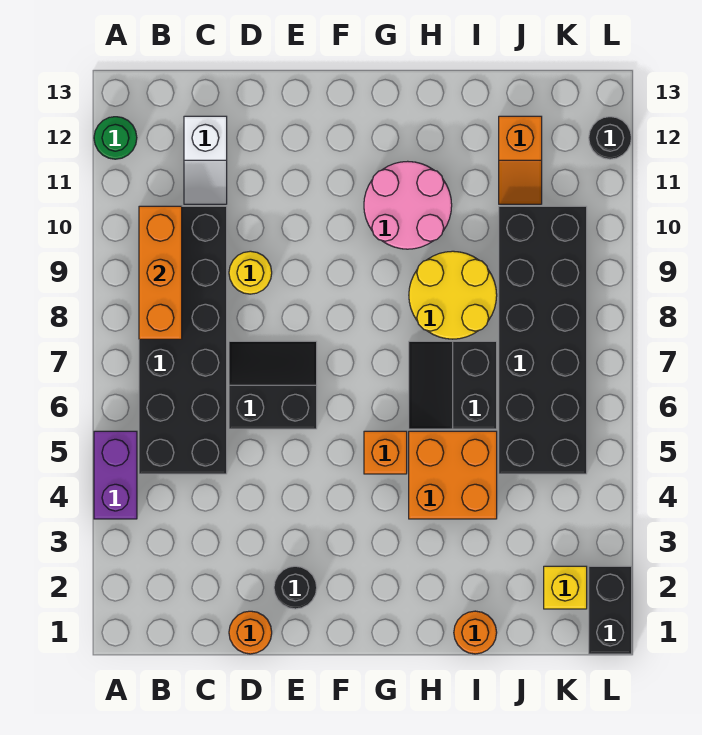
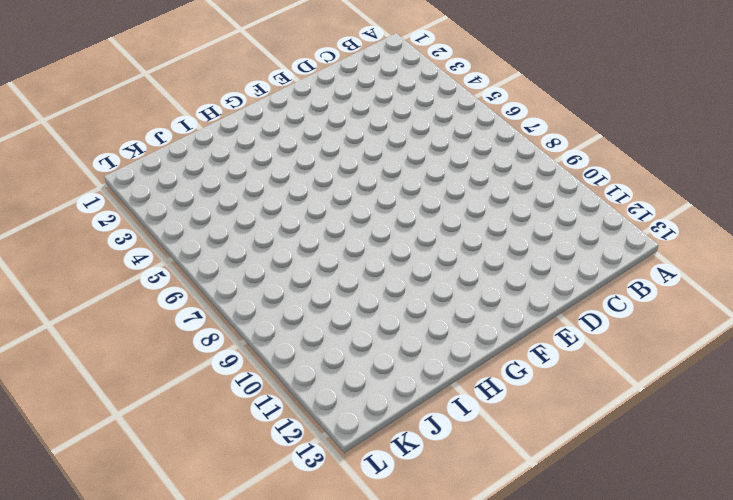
none -> purple 1x2 brick [94,431,137,519]
none -> green 1x1 round brick [94,117,137,159]
none -> black 2x6 brick [139,206,227,474]

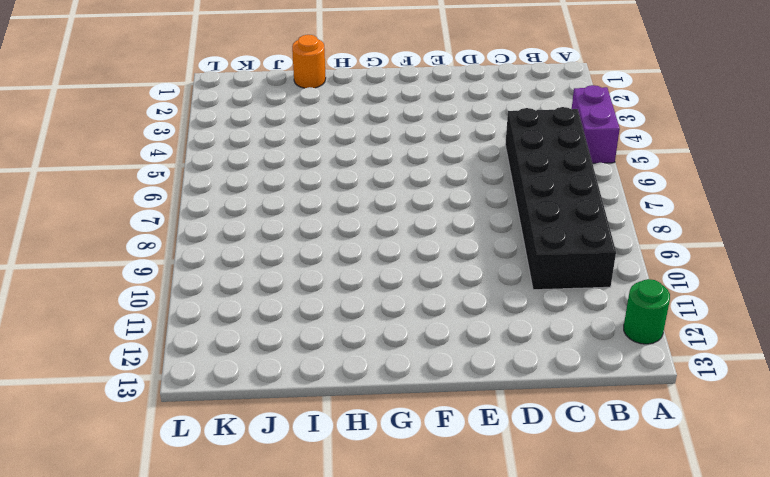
none -> white 1x2 slope [184,116,227,204]
none -> orange 1x1 round brick [229,611,272,654]
none -> black 2x2 slope [229,341,317,429]

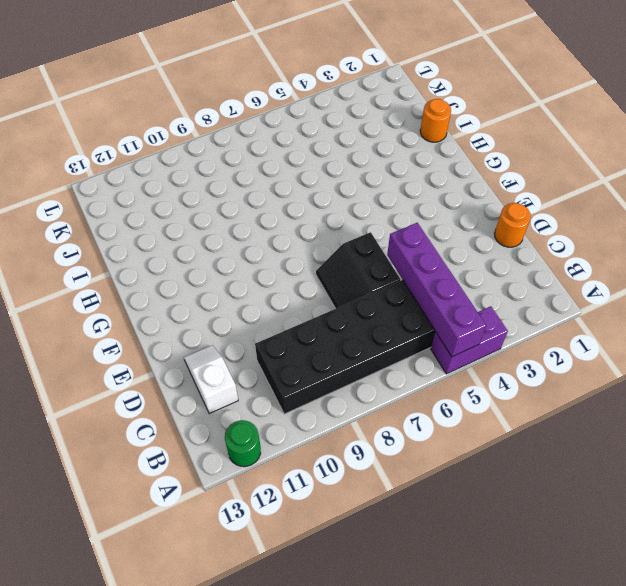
purple 1x4 brick [387,223,486,357] -> none
white 1x2 slope [184,345,238,414] -> white 1x2 slope turned to [184,116,227,204]
none -> yellow 1x1 round brick [229,251,272,294]
none -> black 1x1 round brick [274,566,317,609]
none -> orange 1x1 brick [364,431,407,474]

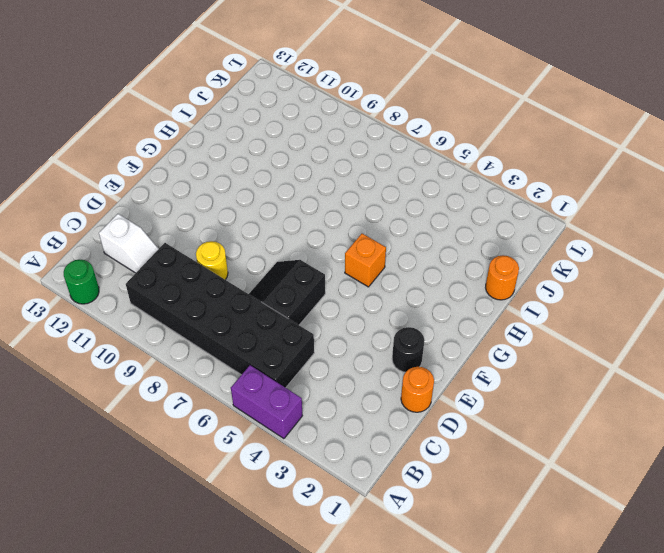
none -> pink 2x2 round brick [364,161,452,249]
none -> orange 2x2 brick [409,431,497,519]
none -> black 2x2 slope [409,341,497,429]

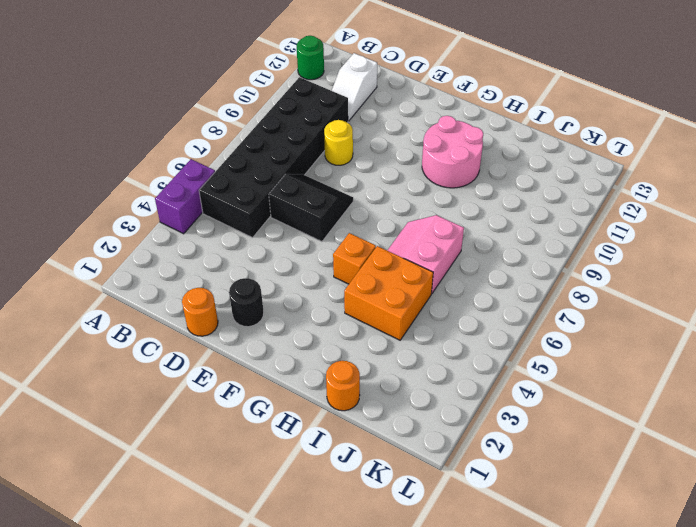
pink 2x2 slope [387,215,464,294] -> black 2x2 slope [409,341,497,429]
none -> yellow 2x2 round brick [409,251,497,339]
none -> black 2x6 brick [499,206,587,474]
none -> orange 1x2 slope [499,116,542,204]

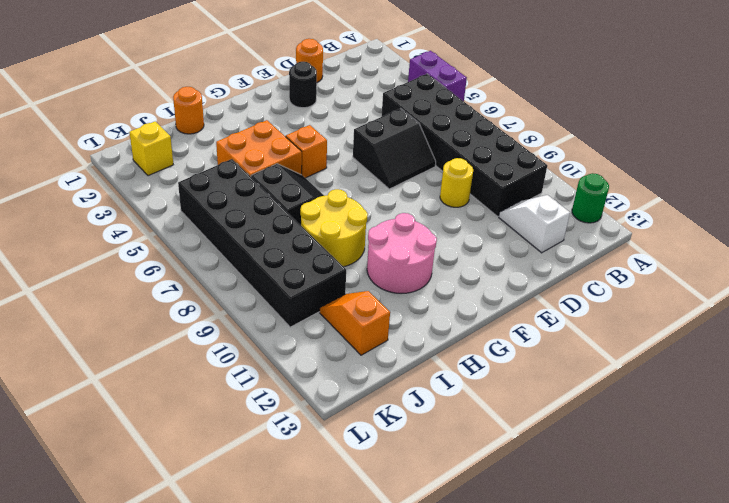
none -> black 1x2 brick [589,566,632,654]
none -> black 1x1 round brick [589,117,631,159]
none -> orange 1x3 brick [139,206,182,339]

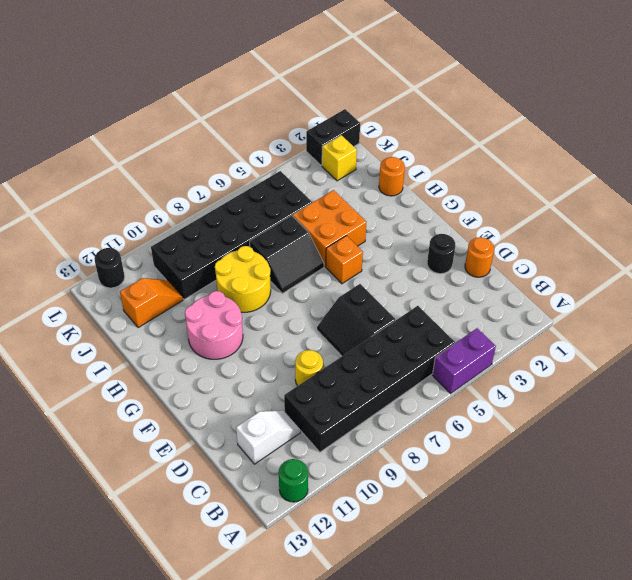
none -> orange 1x3 brick [139,206,182,339]

